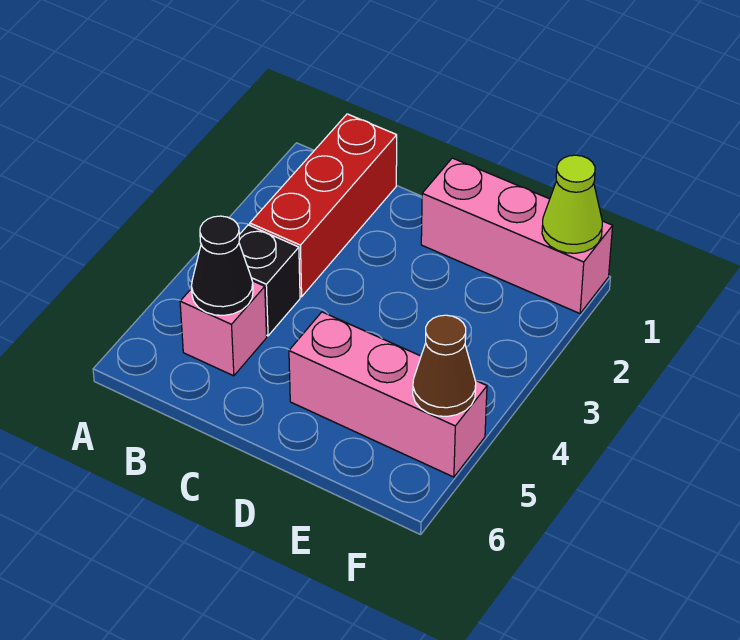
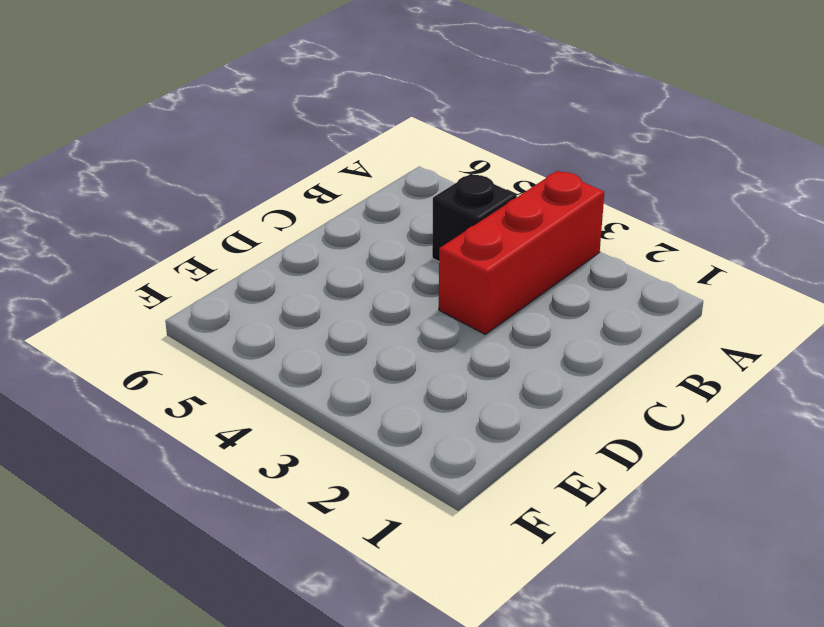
red 1x3 brick [439,171,604,334] -> red 1x3 brick turned to [250,114,397,297]
none -> pink 1x1 brick [180,281,267,376]
none -> pink 1x3 brick [421,158,613,313]

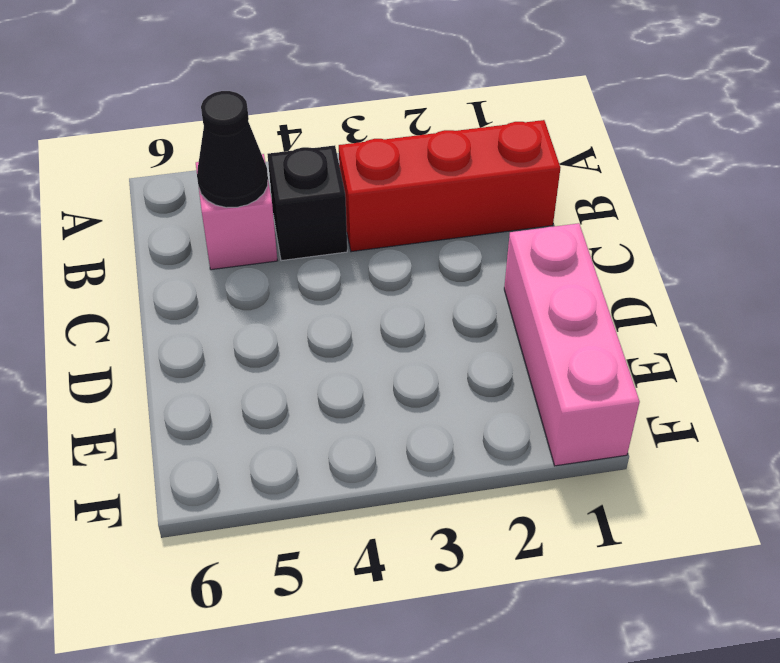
none -> pink 1x3 brick [289,312,487,477]
none -> lime 1x1 cone [542,155,602,253]

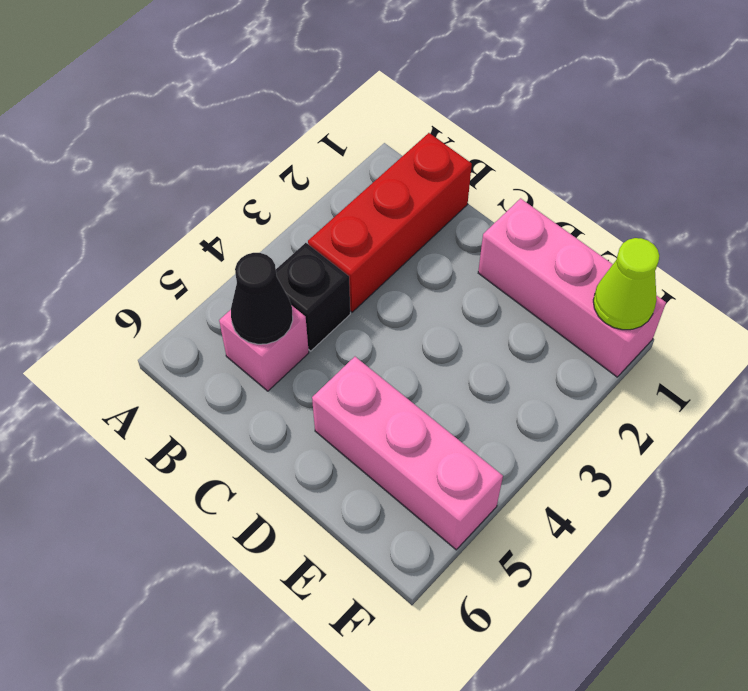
none -> brown 1x1 cone [413,315,476,416]

